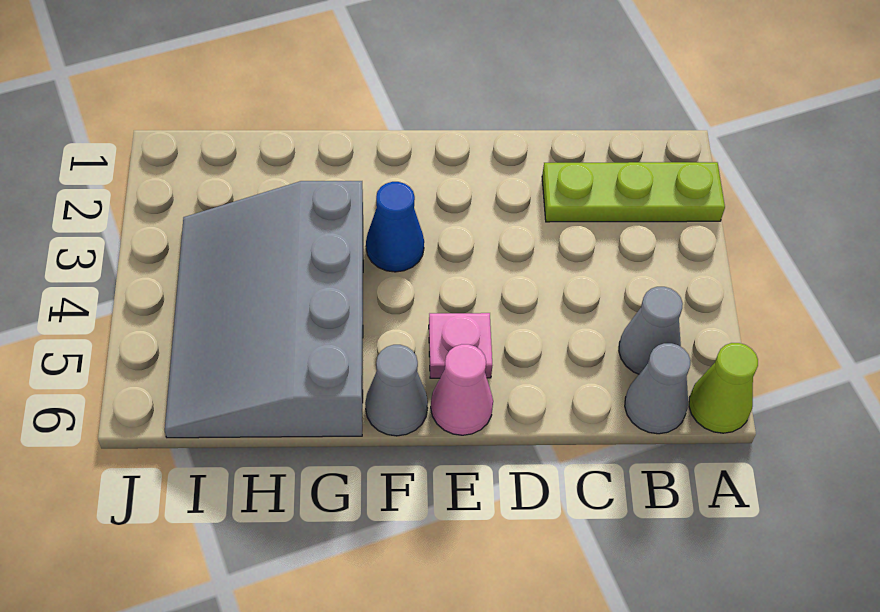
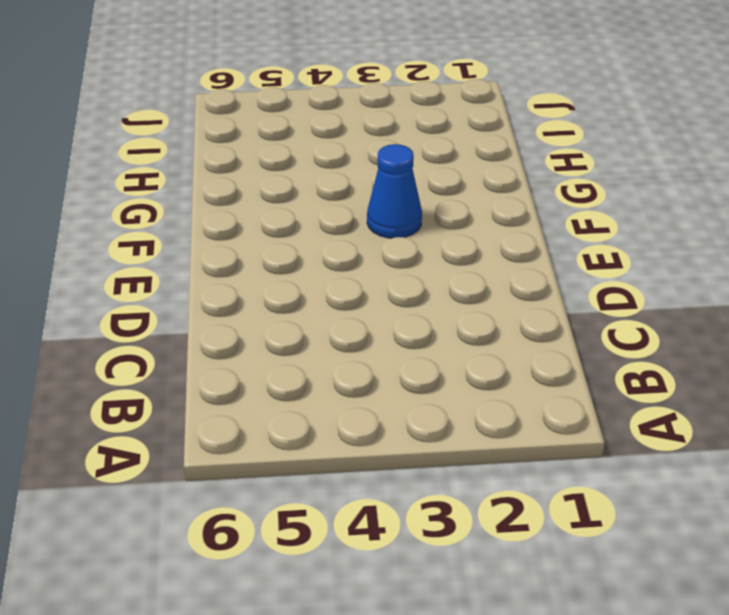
none -> lime 1x3 plate [542,162,725,222]
none -> lime 1x1 cone [689,343,758,433]

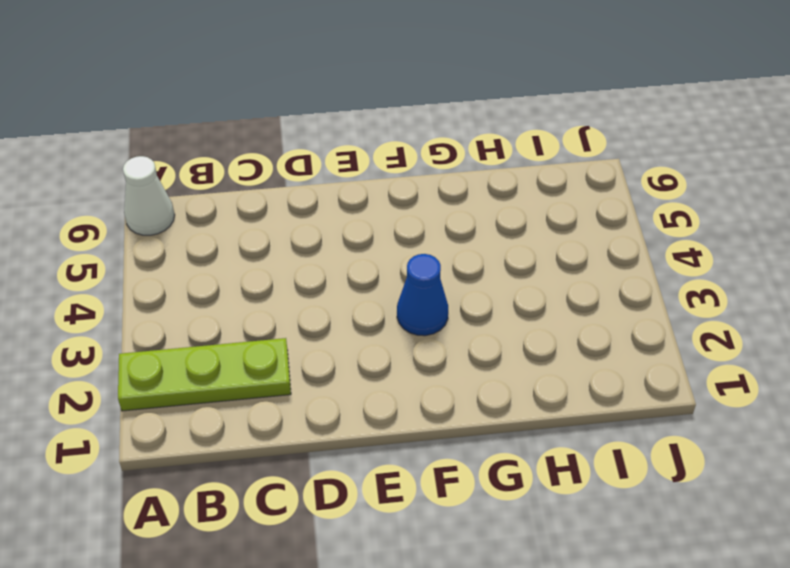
white 1x1 cone [123,156,175,235] -> lime 1x1 cone [689,343,758,433]
none -> grey 1x1 cone [619,287,683,374]
none -> grey 1x1 cone [625,343,690,434]

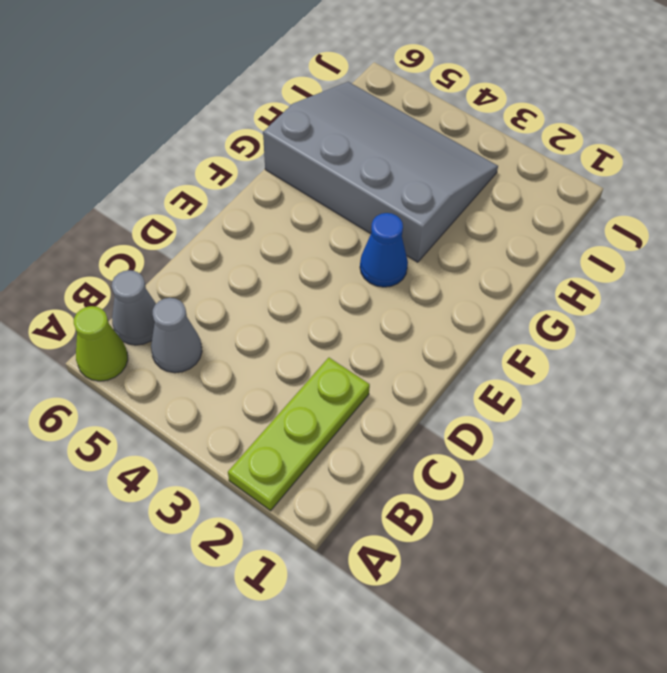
none -> pink 1x1 plate [429,313,492,378]
none -> pink 1x1 cone [431,344,493,435]

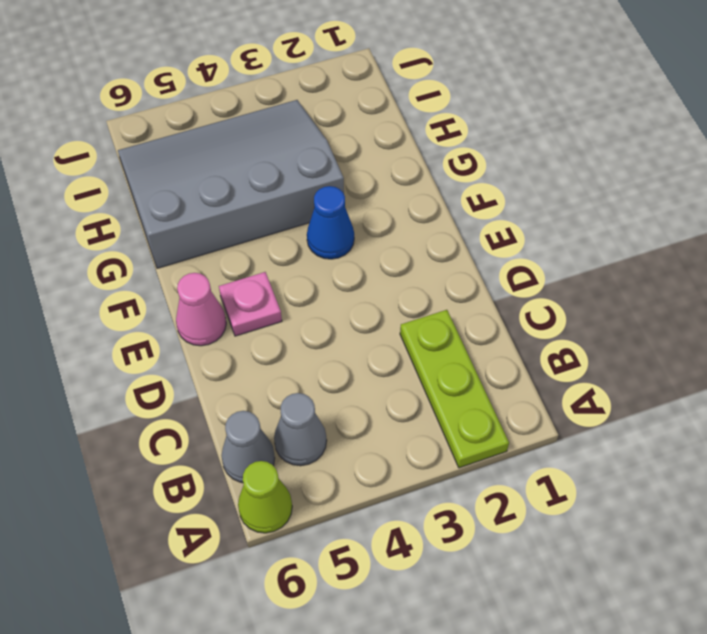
none -> grey 1x1 cone [365,345,428,436]

